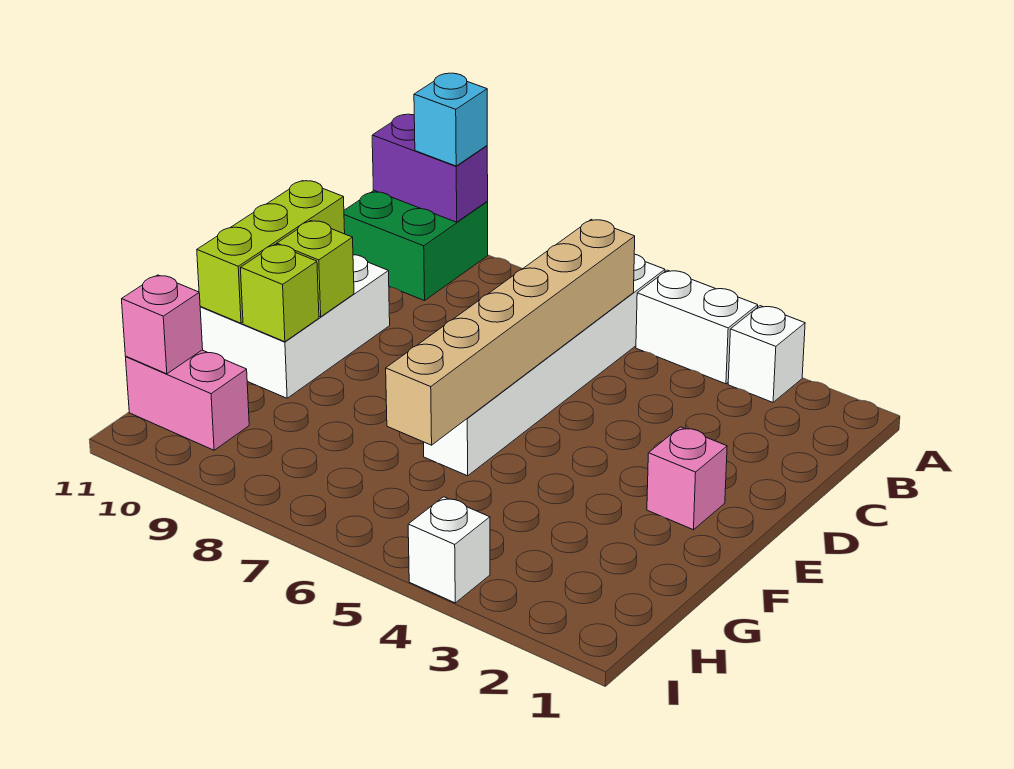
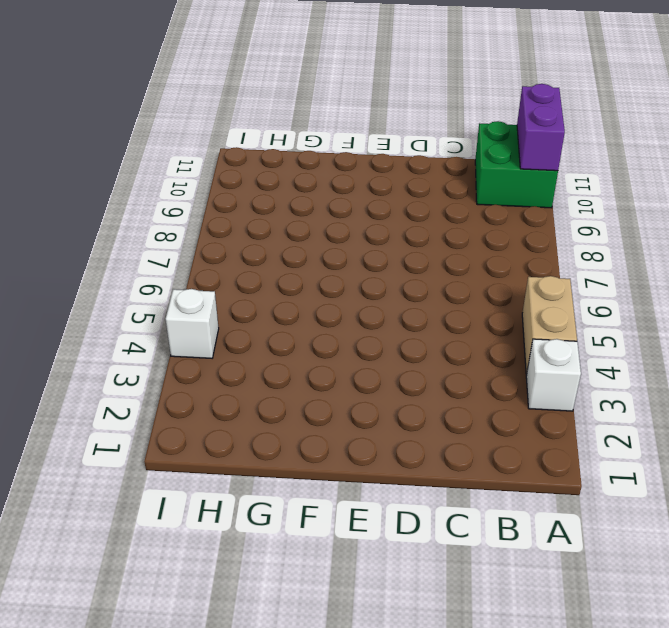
tan 1x2 brick [522,276,577,375] -> white 1x2 brick [636,270,758,384]
none -> white 1x6 brick [424,254,665,476]
none -> white 2x3 brick [200,255,390,398]
none -> pink 1x1 brick [647,427,727,530]

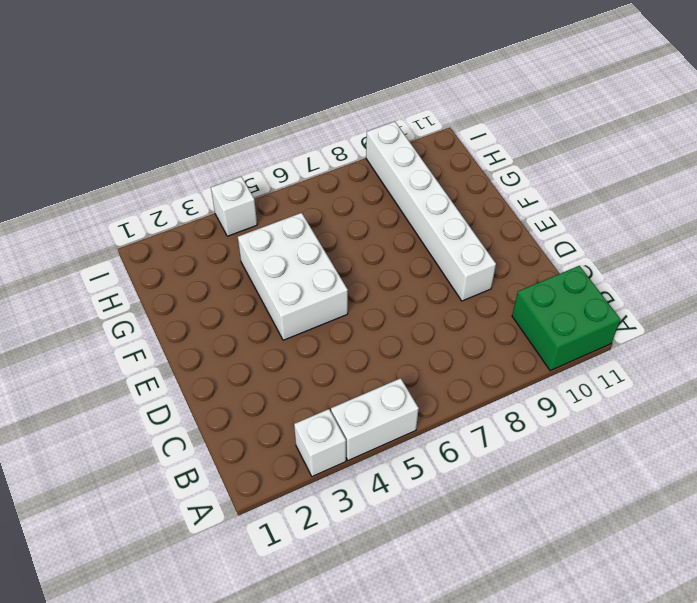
white 1x6 brick [366,121,496,301] -> white 1x6 brick moved to [424,254,665,476]
white 2x3 brick [238,213,348,340] -> white 2x3 brick moved to [200,255,390,398]
none -> pink 1x1 brick [647,427,727,530]
none -> pink 1x2 brick [126,350,249,450]
none -> purple 1x2 brick [372,114,488,222]

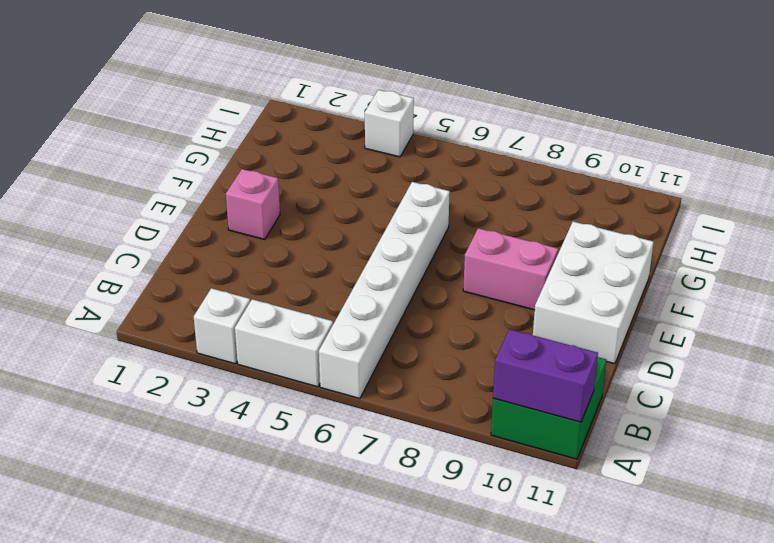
pink 1x2 brick [463,228,558,310] -> pink 1x2 brick moved to [126,350,249,450]
none -> tan 1x6 brick [386,220,635,445]
none -> lime 1x3 brick [197,181,345,323]
none -> lime 1x1 brick [277,221,354,317]

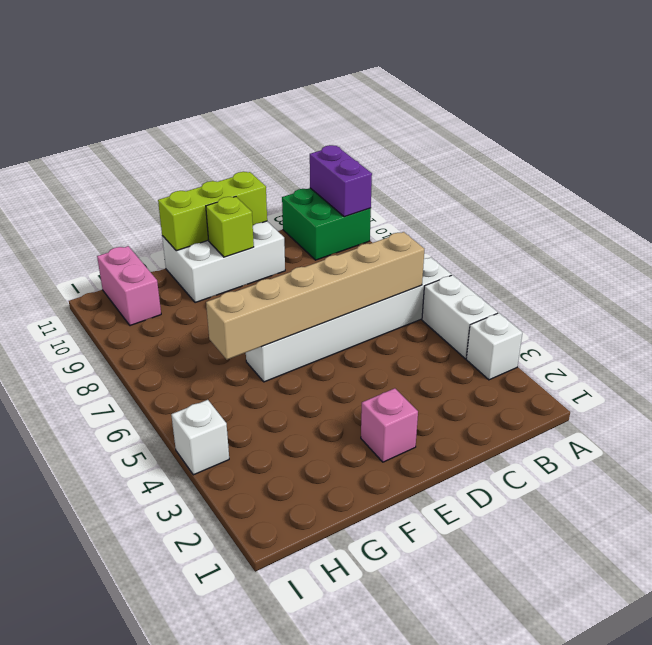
none -> lime 1x1 brick [240,244,319,342]
none -> pink 1x1 brick [122,275,203,374]
none -> cyan 1x1 brick [414,73,487,166]

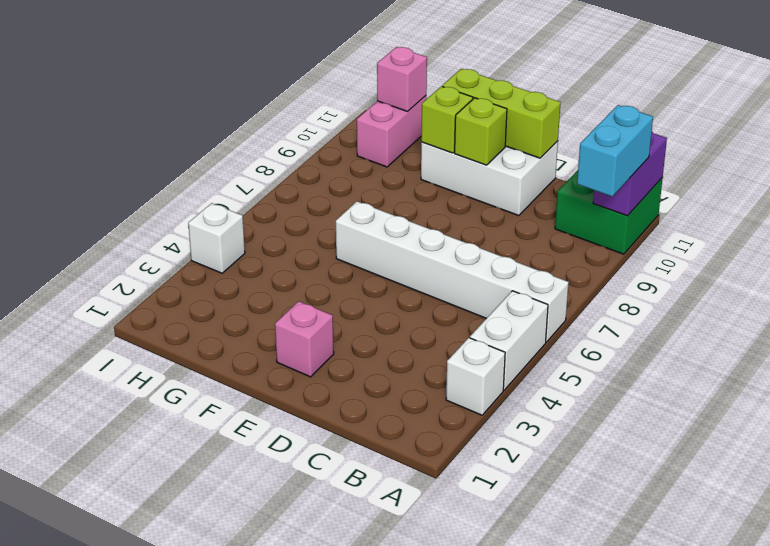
cyan 1x2 brick [577,105,653,196] -> cyan 1x1 brick [414,73,487,166]
none -> tan 1x6 brick [386,220,635,445]

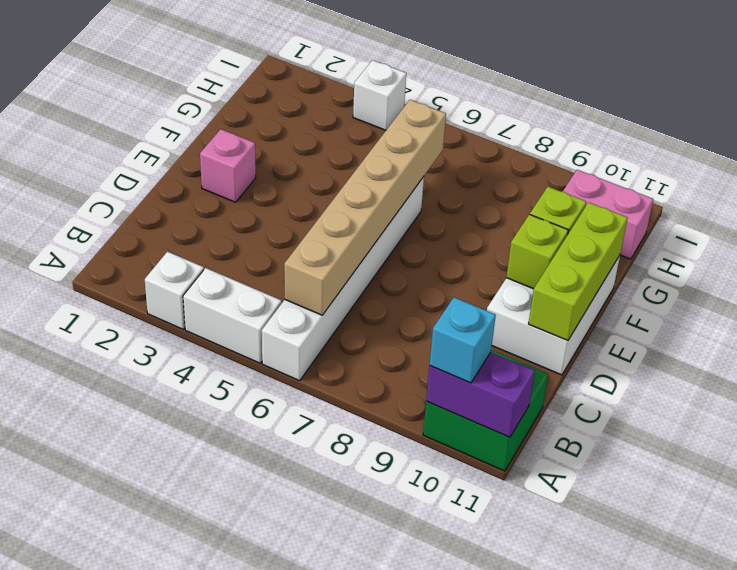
none -> pink 1x1 brick [122,275,203,374]

